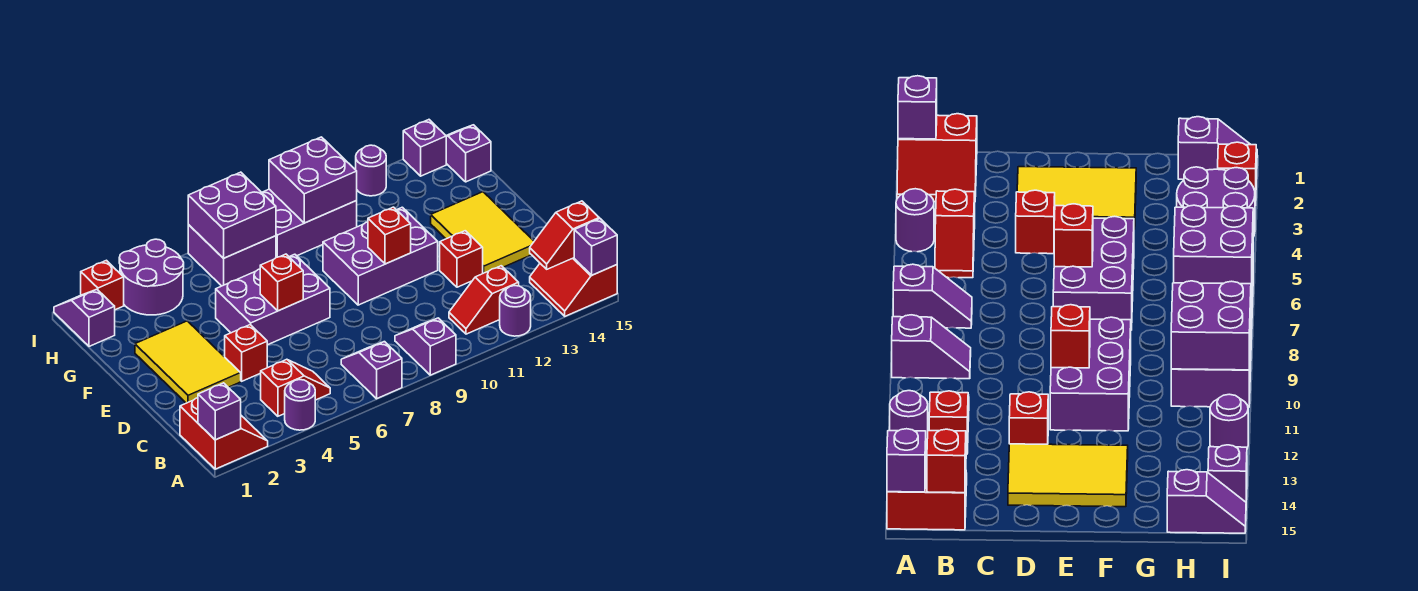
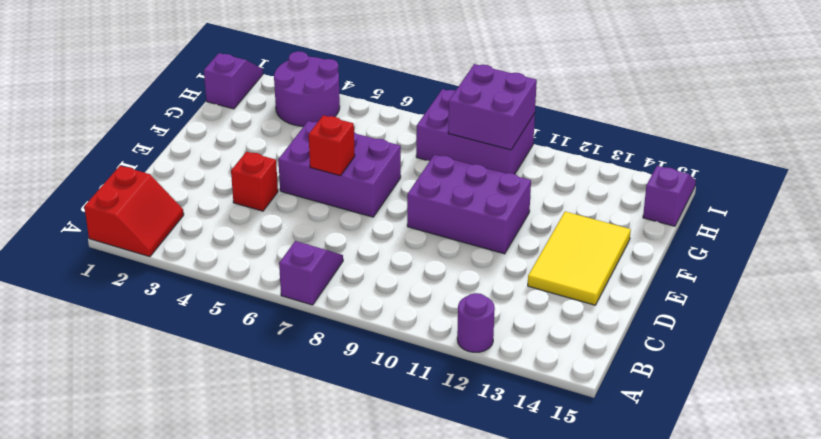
none -> purple 1x1 round brick [285,380,315,430]
none -> purple 1x2 slope [395,318,456,375]
none -> red 2x2 slope [530,258,617,316]

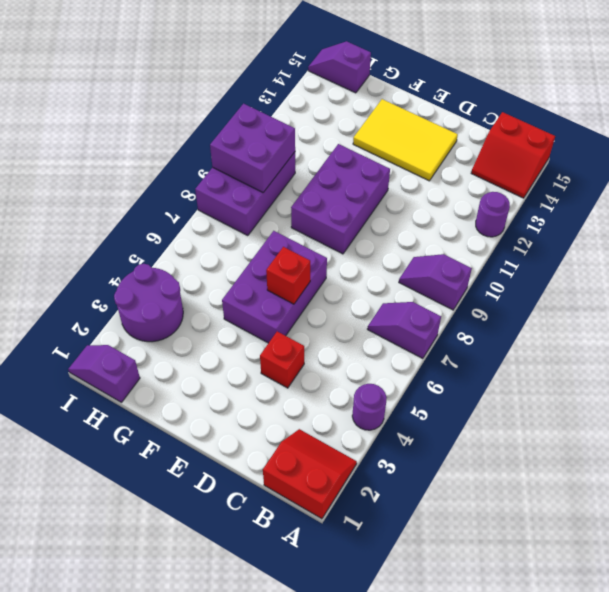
none -> red 1x2 slope [261,359,330,416]
none -> red 1x2 slope [449,266,519,334]
none -> yellow 2x3 tile [135,321,241,403]

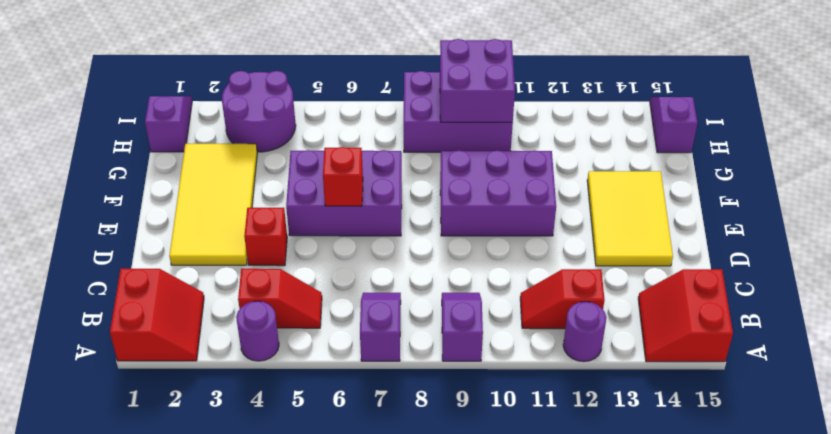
yellow 2x4 tile [169,144,257,265] -> yellow 2x3 tile [135,321,241,403]
none -> red 1x1 brick [440,231,483,287]
none -> purple 2x2 brick [188,225,276,286]
none -> red 1x1 brick [81,260,124,310]

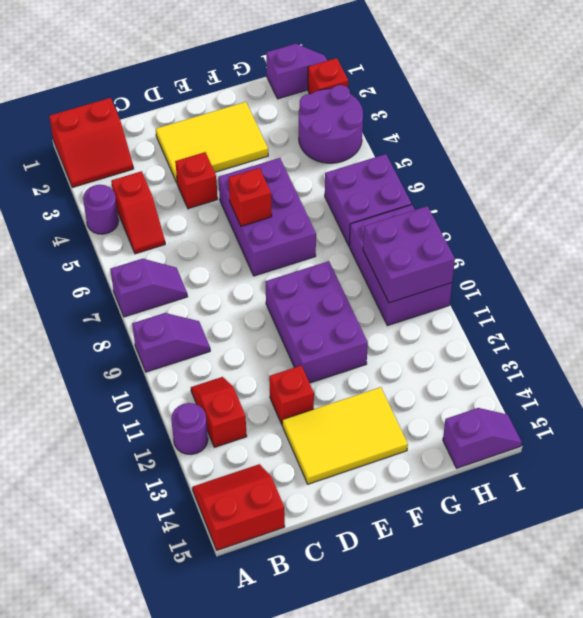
none -> purple 1x1 round brick [356,145,386,196]
none -> purple 1x1 brick [403,120,446,176]
none -> purple 1x1 brick [198,383,241,440]

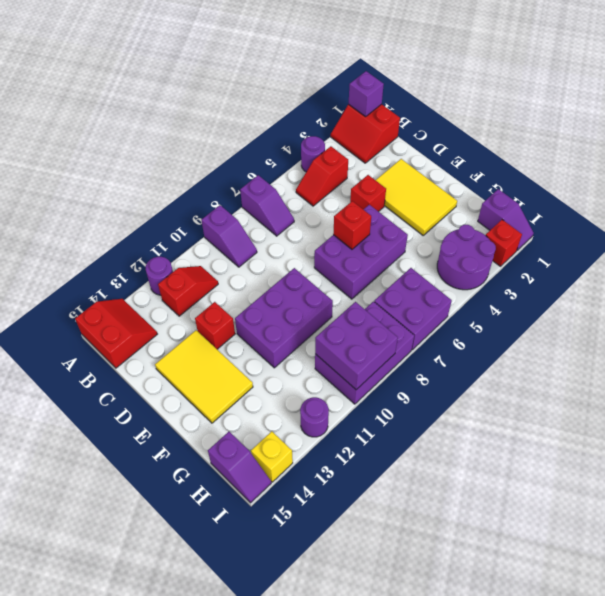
yellow 1x1 brick [251,431,293,482] -> purple 1x1 brick [403,120,446,176]
none -> purple 1x1 brick [574,219,617,275]
none -> red 1x2 slope [530,201,599,269]
none -> red 1x1 brick [368,207,411,264]

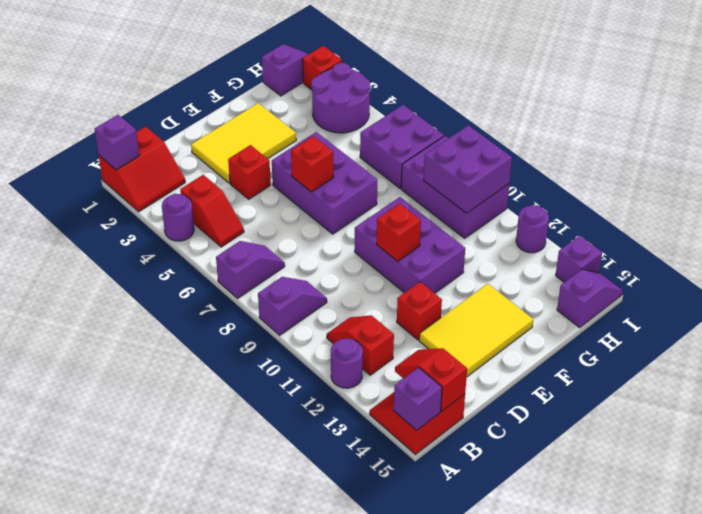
none -> purple 2x2 brick [188,172,276,258]

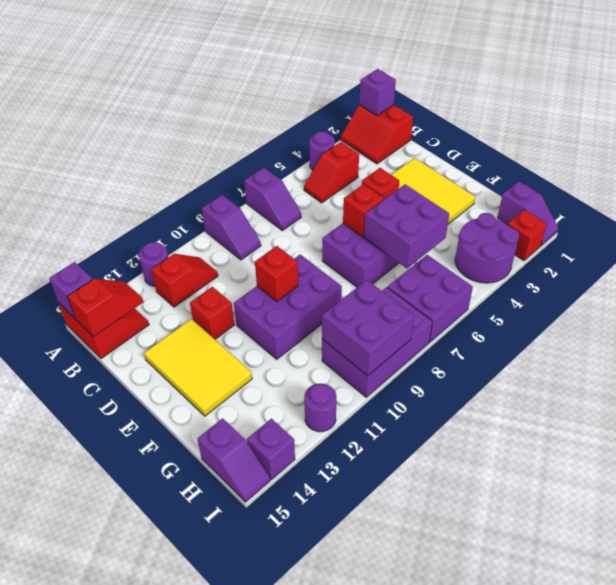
purple 2x2 brick [364,184,449,268] -> purple 2x2 brick moved to [188,172,276,258]

